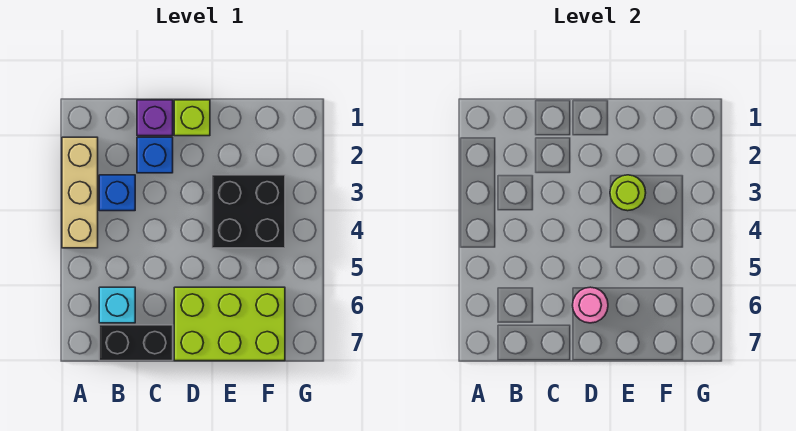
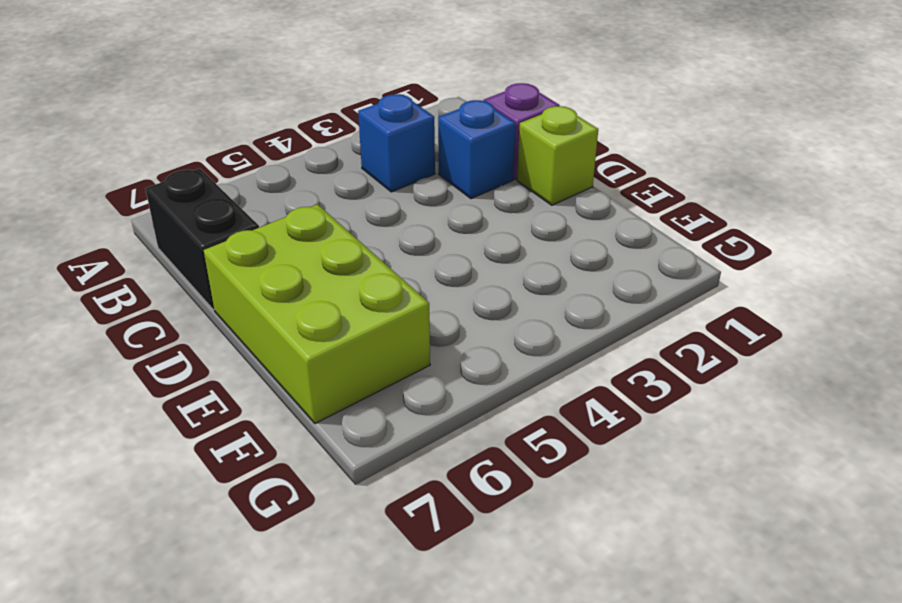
none -> tan 1x3 brick [62,137,98,248]
none -> cyan 1x1 brick [99,287,135,323]

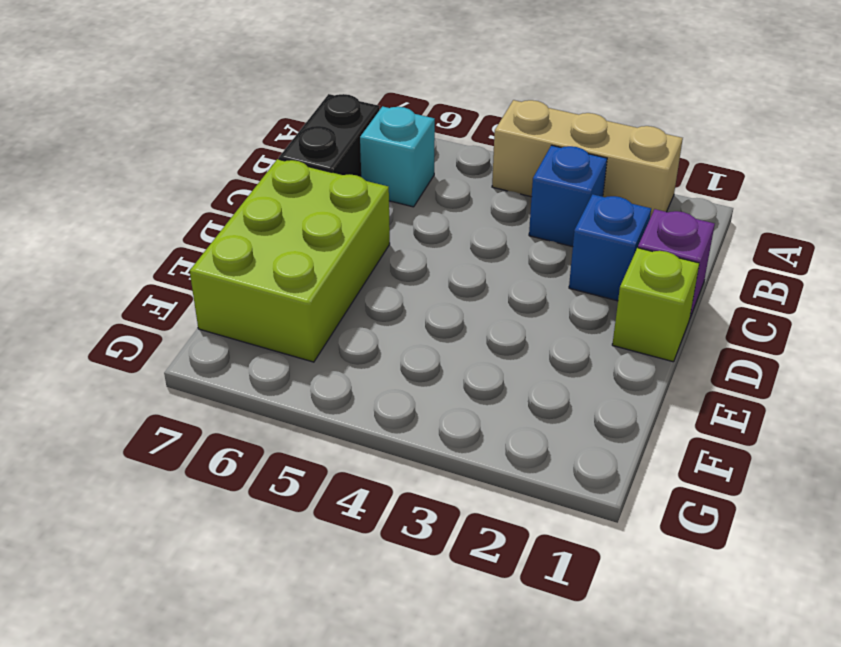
none -> black 2x2 brick [212,175,285,248]
none -> pink 1x1 round brick [573,287,608,323]

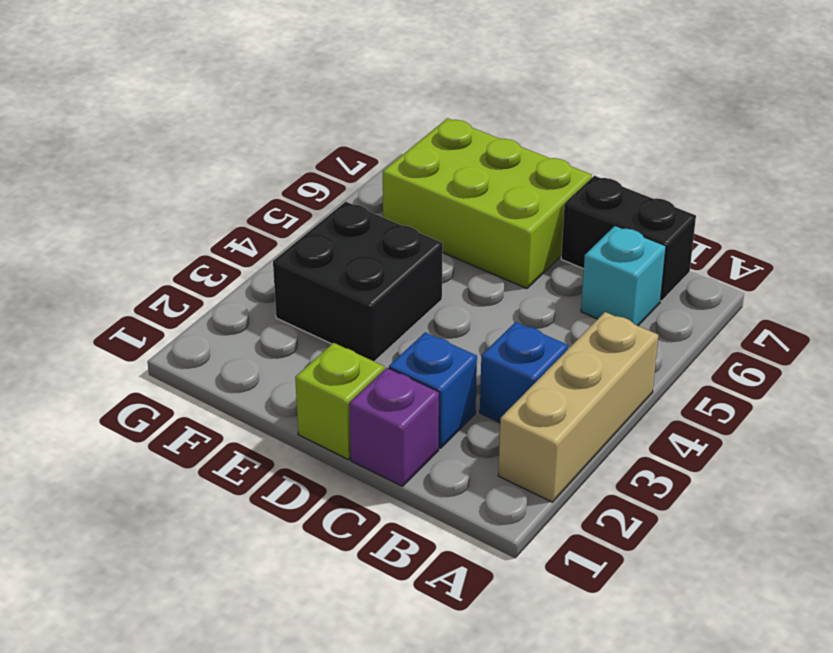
none -> pink 1x1 round brick [573,287,608,323]
none -> lime 1x1 round brick [610,175,646,211]

